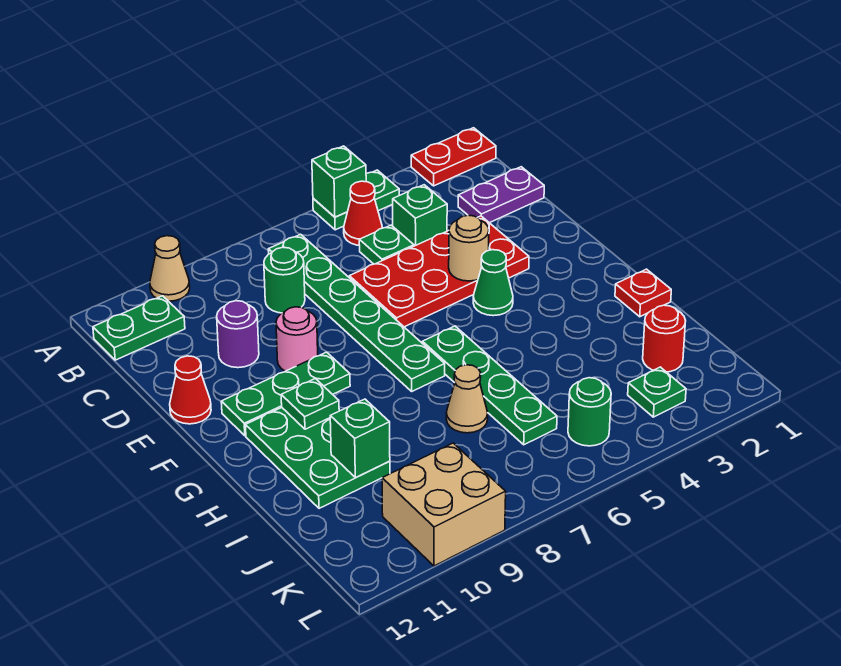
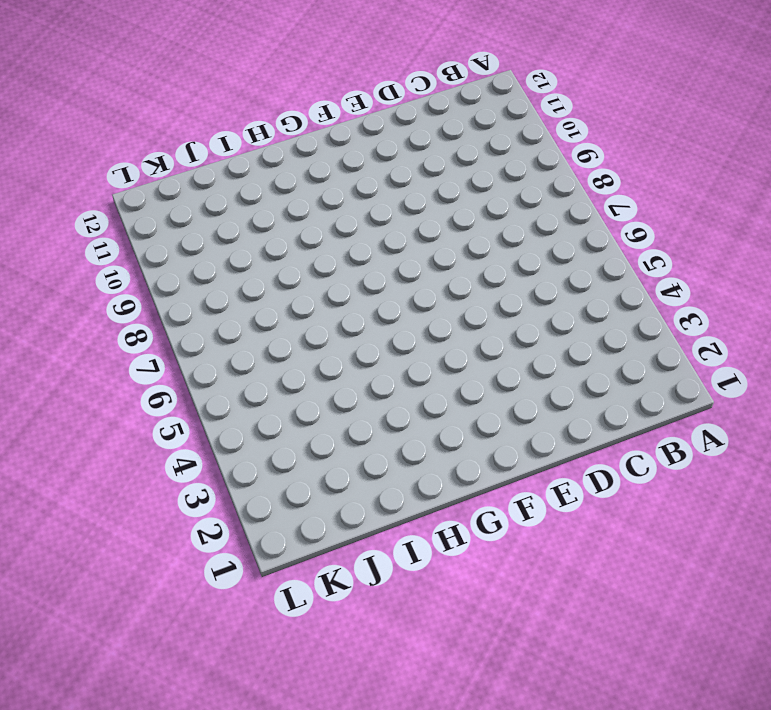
none -> red 1x2 plate [411,128,496,186]
none -> green 1x2 plate [313,170,399,230]
none -> tan 1x1 cone [150,236,190,301]

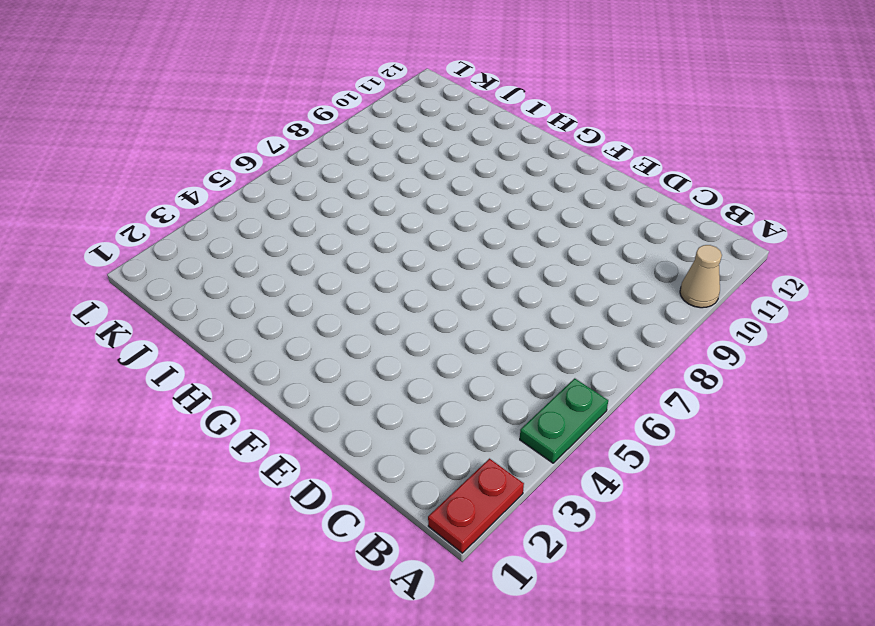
none -> red 1x1 cone [344,181,382,246]
none -> green 1x6 plate [268,234,445,391]
none -> green 1x2 plate [93,296,185,360]

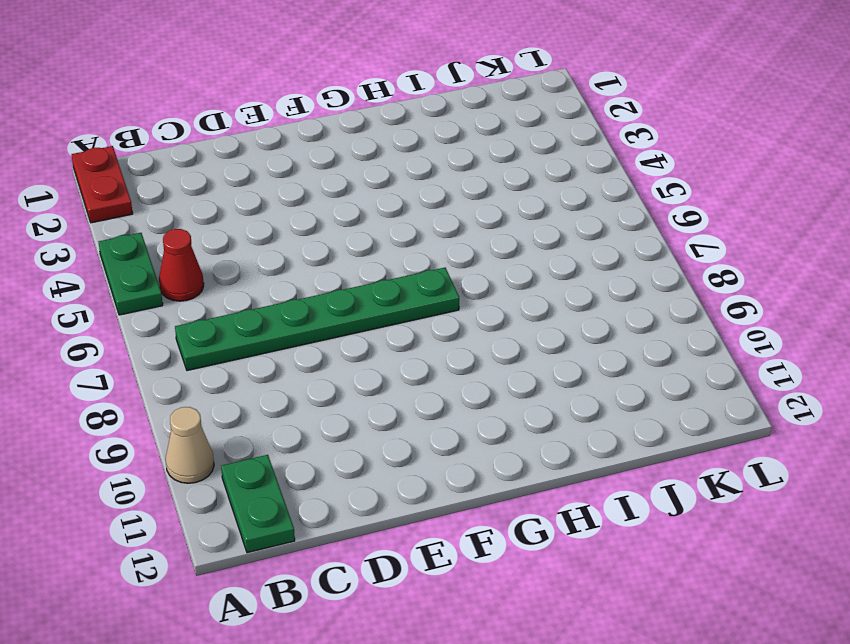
none -> purple 1x2 plate [458,167,544,223]
none -> green 1x1 brick [393,185,447,246]
none -> green 1x1 plate [359,225,414,264]

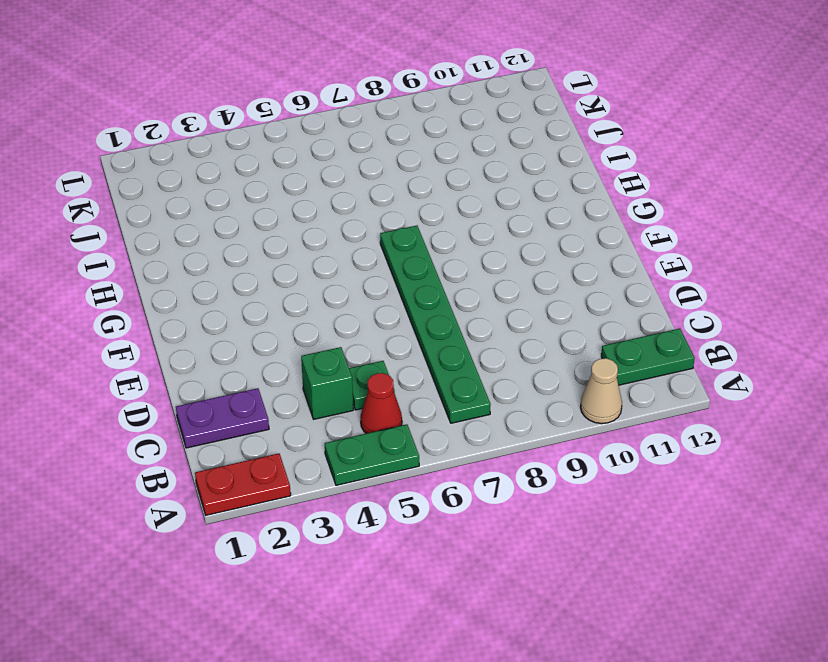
none -> green 1x1 round brick [264,247,305,313]
none -> red 2x4 plate [349,216,529,327]
none -> purple 1x1 round brick [217,301,259,368]

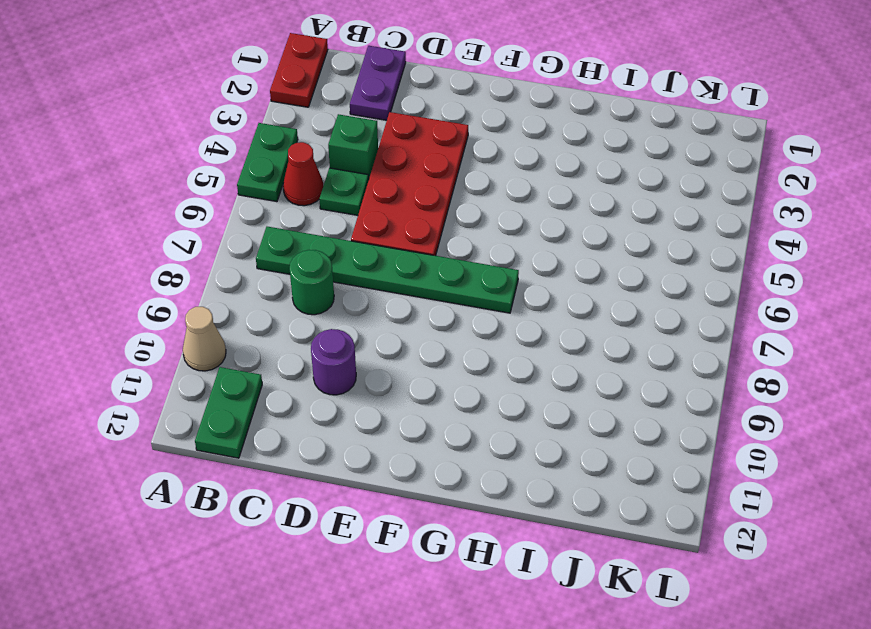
none -> pink 1x1 round brick [276,307,318,371]
none -> red 1x1 cone [170,356,211,424]
none -> green 1x1 cone [473,250,513,316]

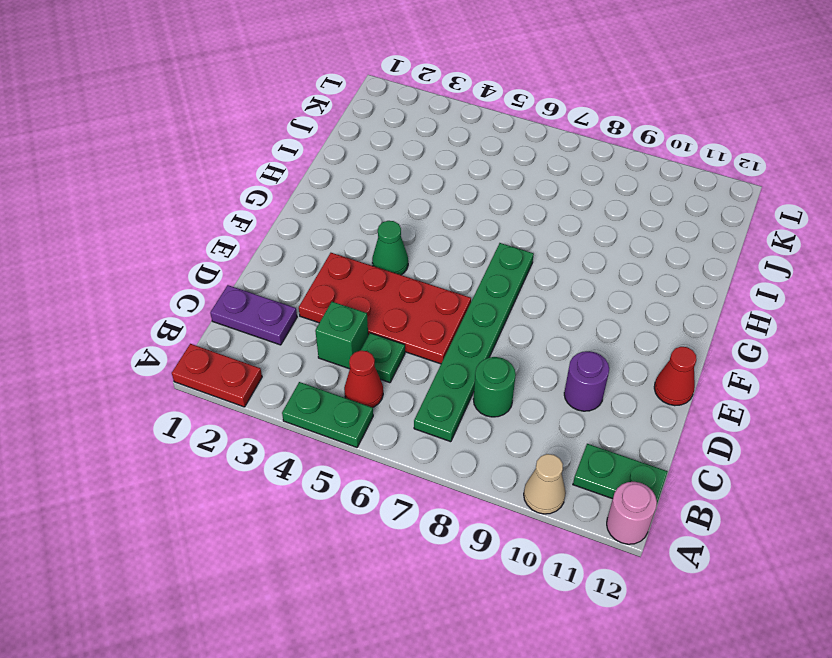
pink 1x1 round brick [607,482,657,544] -> pink 1x1 round brick moved to [276,307,318,371]
none -> green 1x3 plate [221,352,350,436]
none -> green 1x4 plate [422,326,557,445]
none -> green 2x3 plate [245,408,390,508]

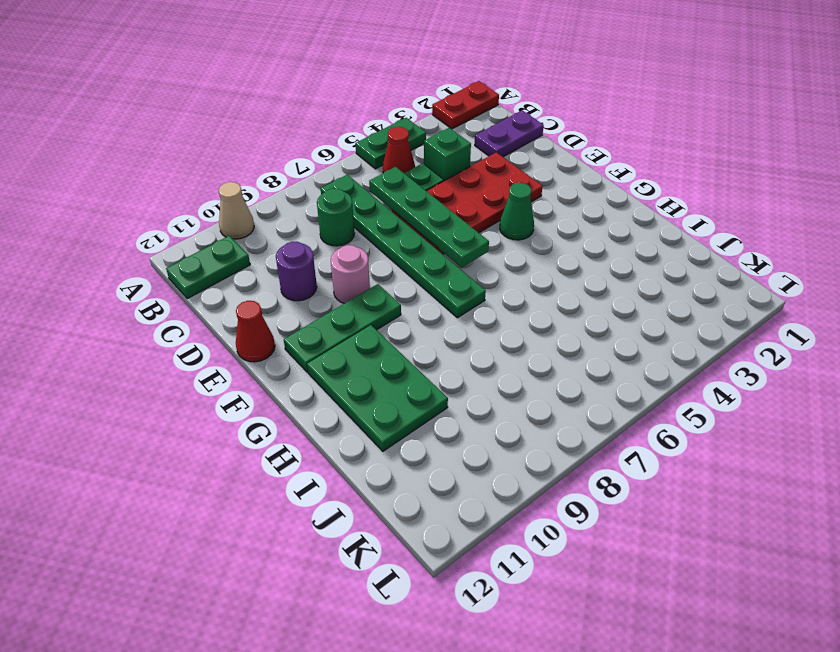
green 1x4 plate [369,167,489,268] -> green 1x4 plate moved to [422,326,557,445]
none -> red 1x1 plate [615,269,671,317]
none -> tan 1x1 cone [446,365,488,433]
none -> red 1x1 round brick [643,305,686,372]

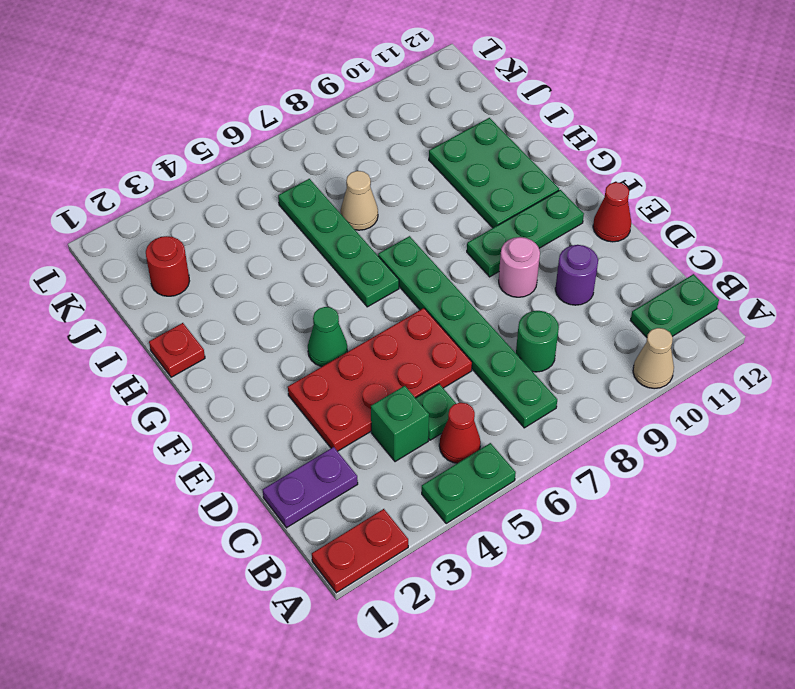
none -> green 1x1 plate [628,367,686,417]
none -> green 1x1 round brick [568,378,611,446]
none -> tan 2x2 brick [382,443,506,566]

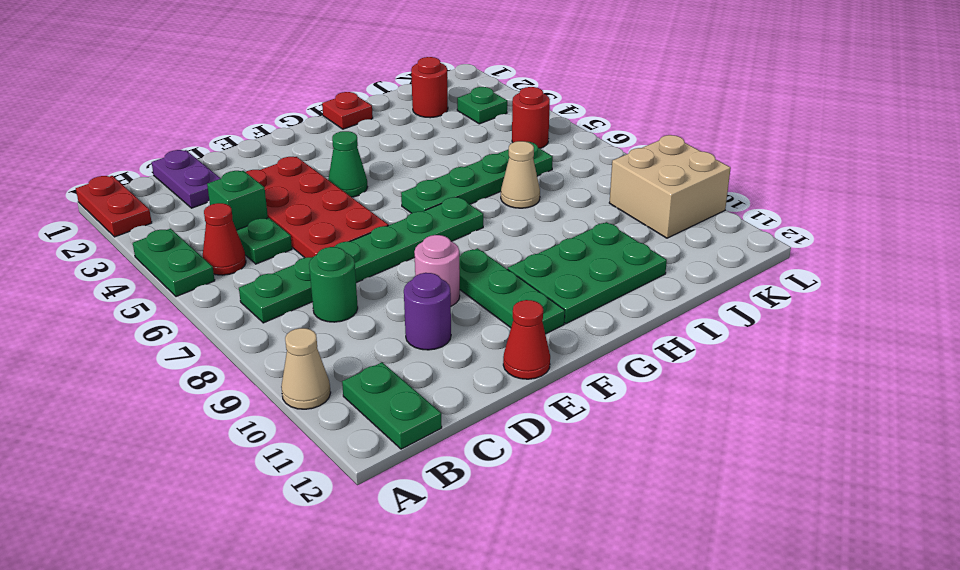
red 1x1 round brick [512,87,550,148] -> green 1x1 round brick [568,378,611,446]
none -> green 1x1 brick [312,146,366,217]
none -> tan 1x1 round brick [449,215,489,281]
none -> green 1x1 plate [281,379,339,429]

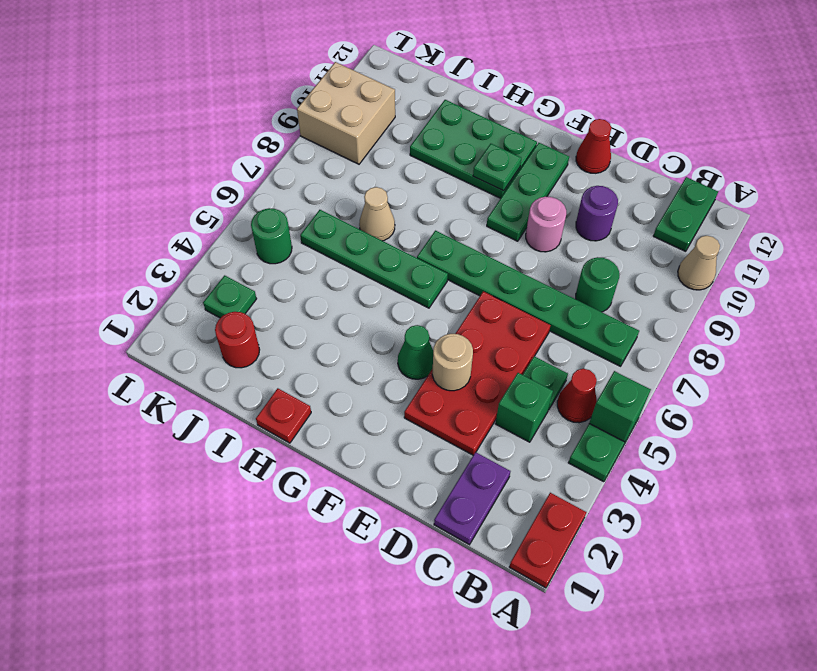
none -> green 1x1 brick [330,399,390,478]

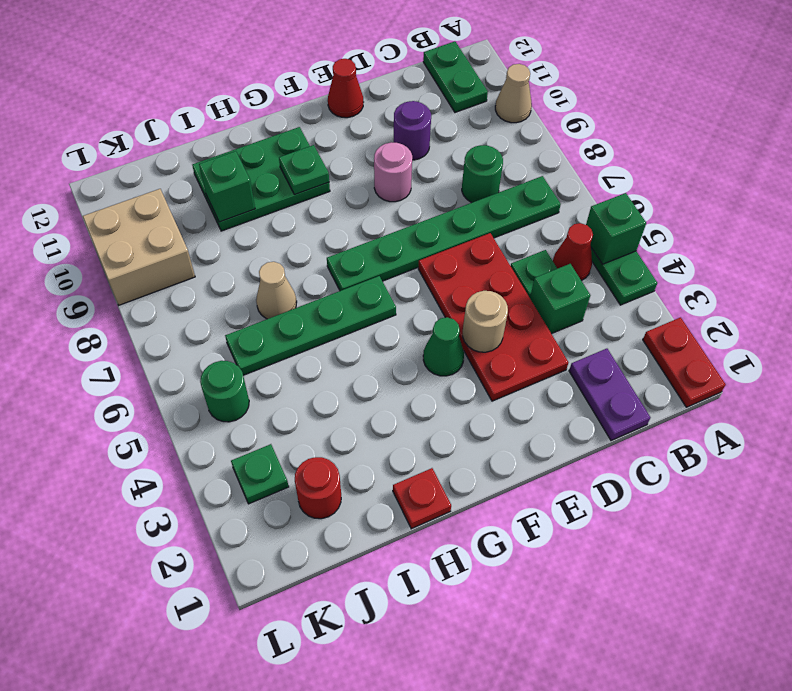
none -> green 1x3 plate [221,352,350,436]

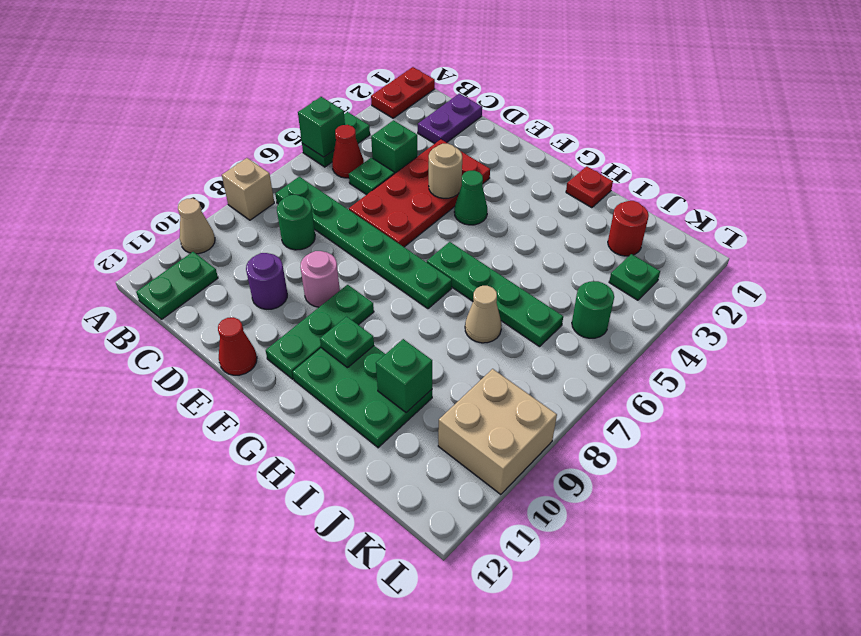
tan 1x1 brick [222,158,274,220] -> none

